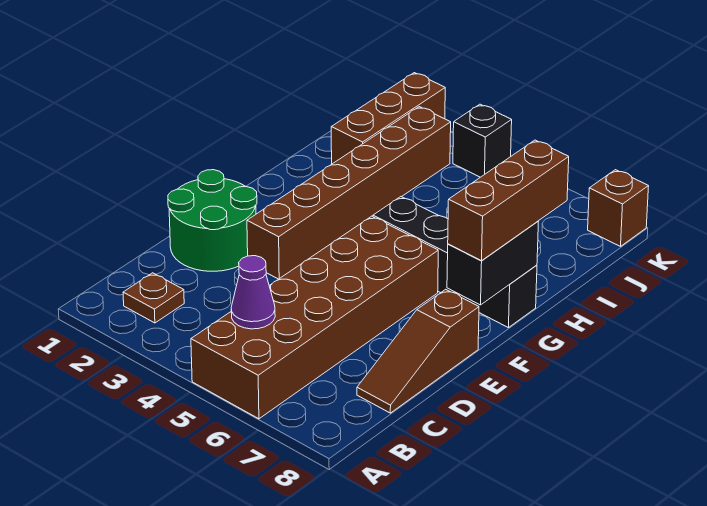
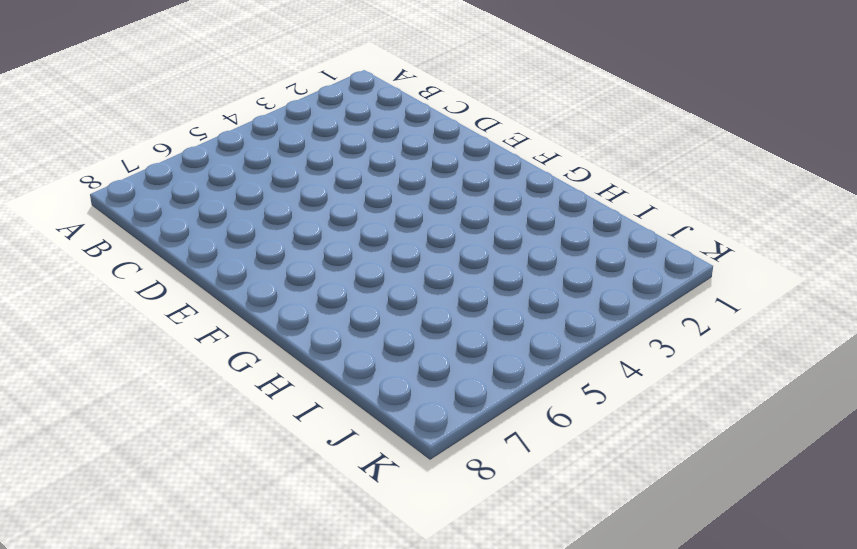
none -> brown 2x6 brick [191,216,438,419]
none -> brown 1x1 plate [123,273,184,323]
none -> brown 1x3 slope [357,289,479,413]

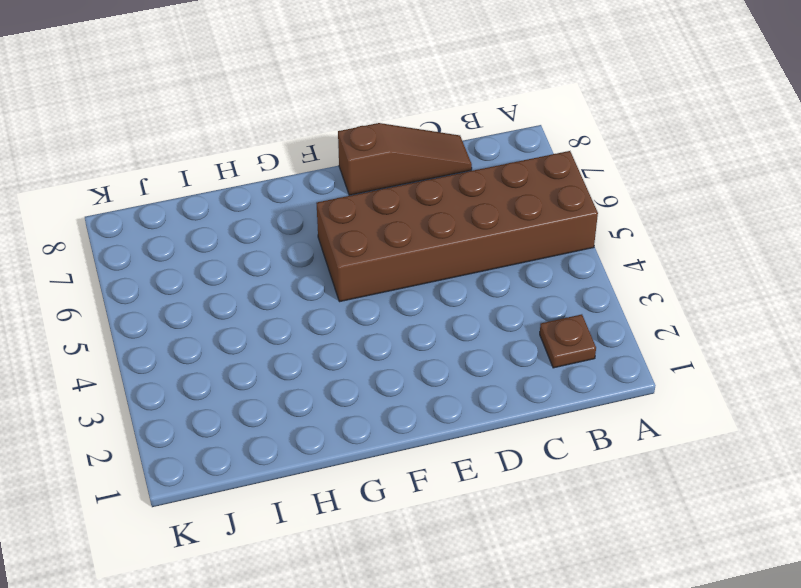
none -> green 2x2 round brick [168,170,257,271]
none -> brown 1x6 brick [247,107,451,279]
none -> black 1x4 brick [373,197,537,328]

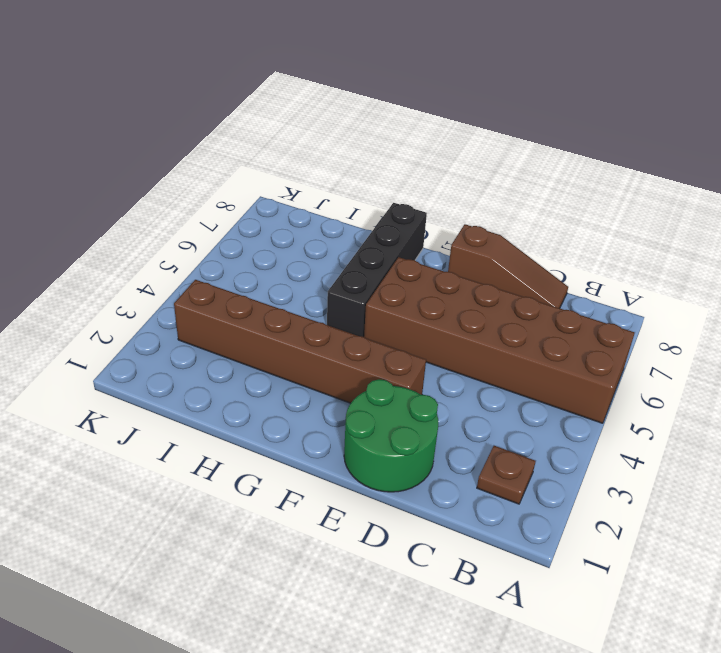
none -> brown 1x3 brick [331,73,445,164]
none -> black 1x1 brick [453,104,512,177]
none -> brown 1x1 brick [588,170,649,246]

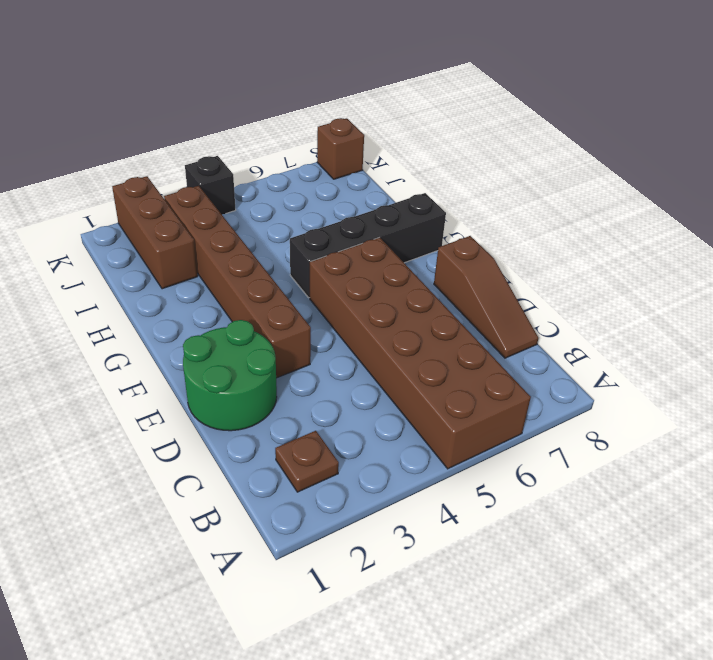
none -> purple 1x1 cone [231,256,275,329]
none -> black 1x2 brick [447,221,538,305]
none -> brown 1x3 brick [448,140,569,261]

